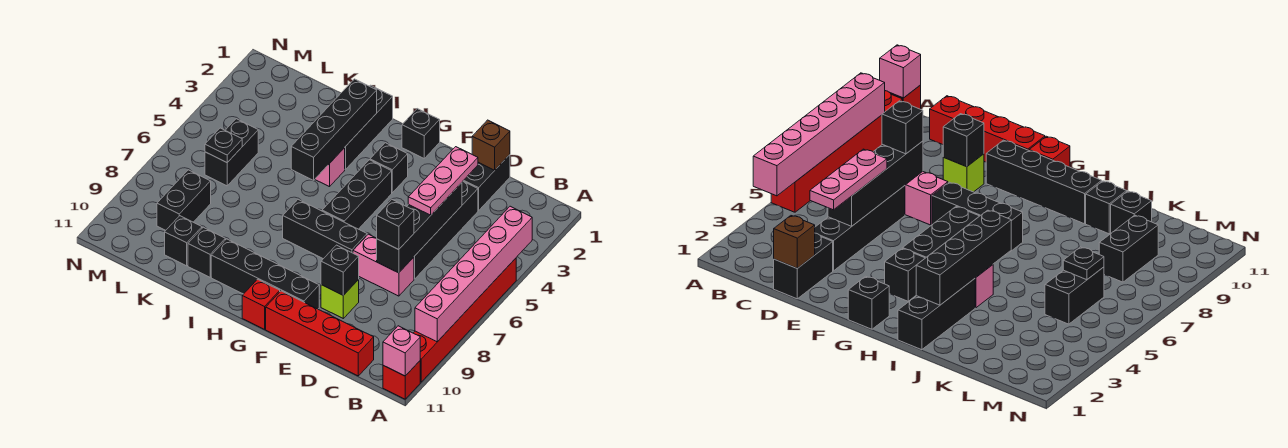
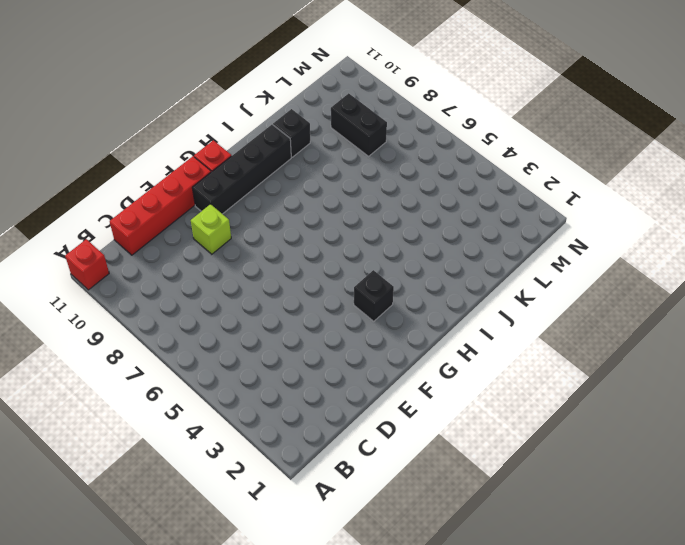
none -> red 1x6 brick [414,258,516,382]
none -> black 1x2 brick [463,155,510,211]
none -> black 1x4 brick [414,182,478,279]

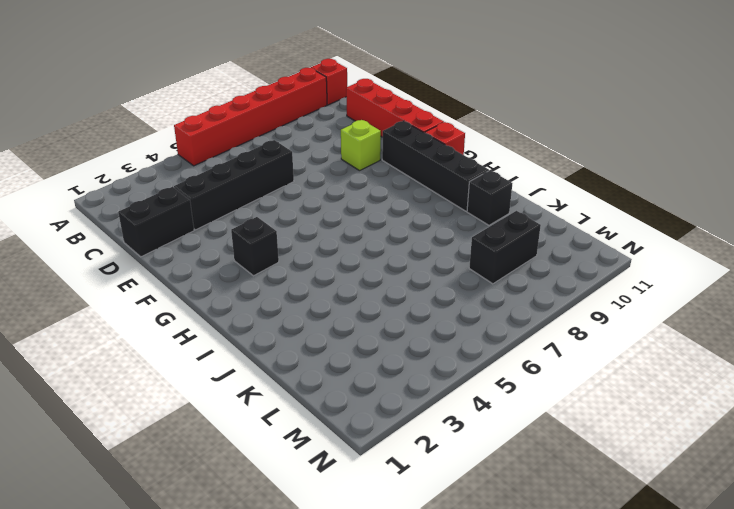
none -> pink 1x2 brick [353,234,414,296]
none -> black 1x3 brick [283,200,367,259]
none -> black 1x1 brick [402,109,440,158]

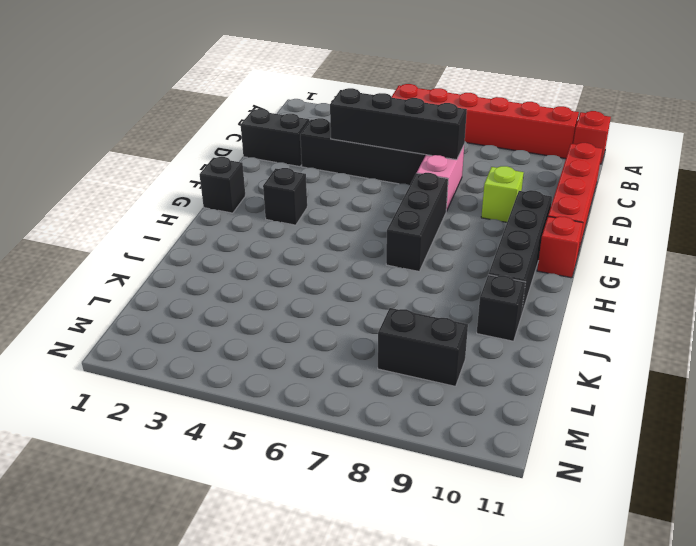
none -> black 1x3 brick [322,160,392,229]
none -> black 1x3 brick [345,85,393,170]
none -> pink 1x1 brick [315,148,345,187]

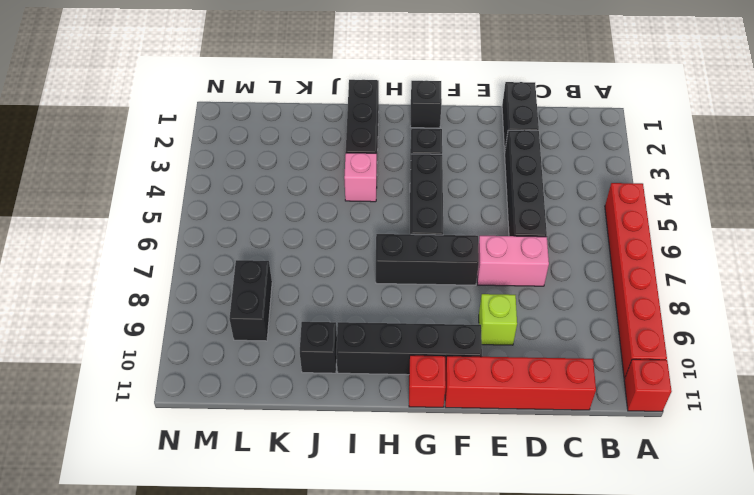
none -> black 1x1 brick [165,216,202,266]
none -> black 1x2 brick [205,119,258,186]
none -> pink 1x6 brick [415,206,532,342]

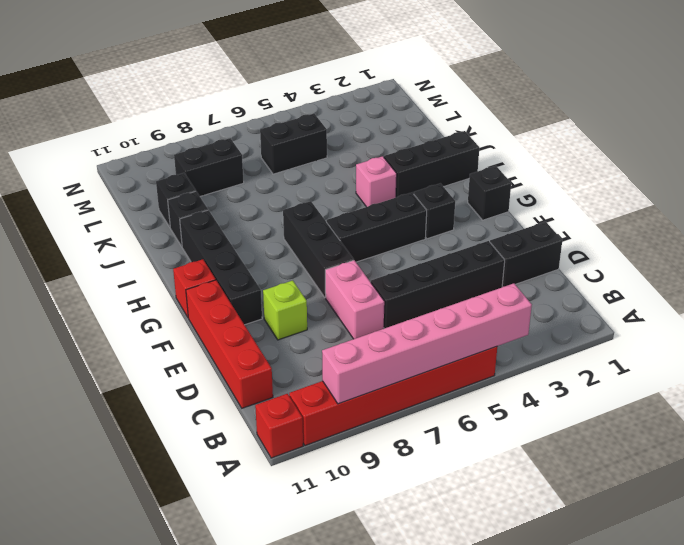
none -> pink 1x1 brick [383,326,420,376]
none -> brown 1x1 brick [472,120,510,170]
none -> black 1x4 brick [377,183,462,273]

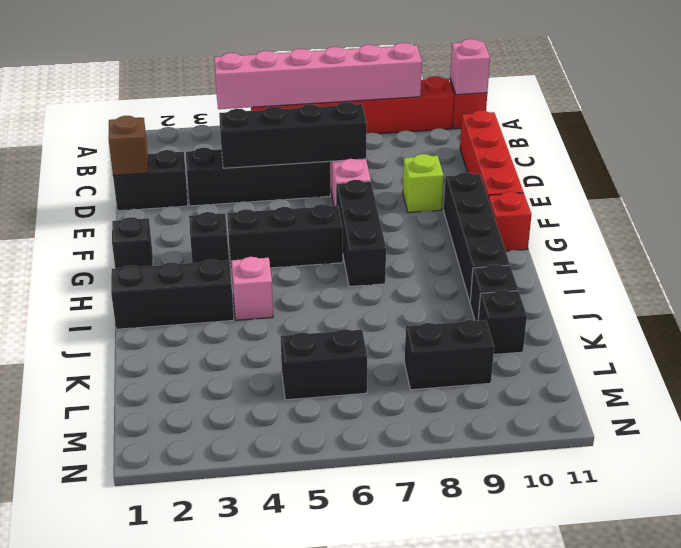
none -> black 1x1 brick [321,245,359,295]
none -> black 1x4 brick [291,79,377,180]
none -> black 1x1 plate [205,128,242,163]

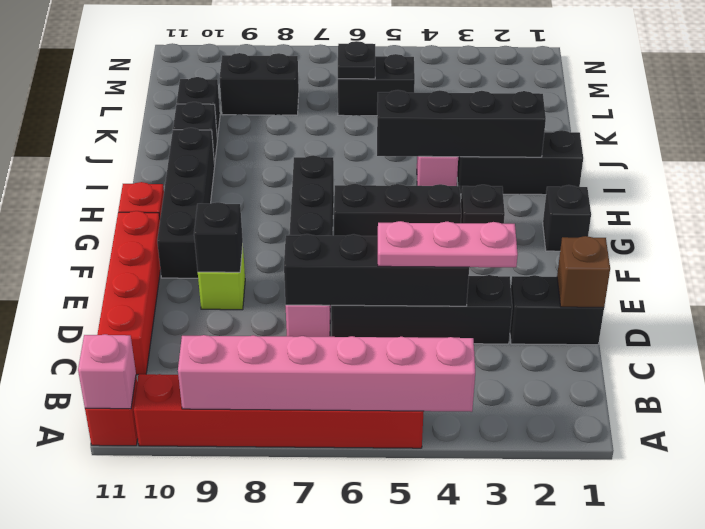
none -> black 1x1 brick [377,199,414,250]

